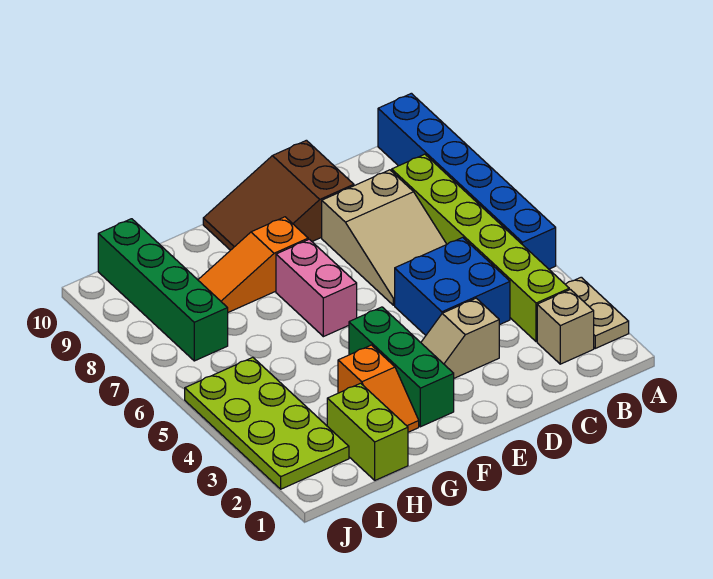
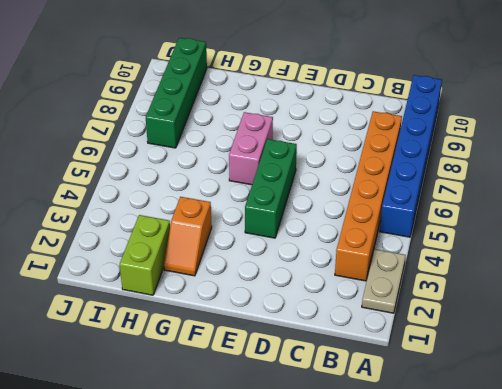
orange 1x6 brick [335,111,402,281] -> lime 1x6 brick [392,154,569,342]
green 1x3 brick [245,139,297,238] -> green 1x3 brick moved to [349,307,454,427]
none -> tan 1x1 brick [537,290,594,364]
none -> blue 2x2 brick [395,237,510,335]
none -> tan 2x3 slope [322,170,447,305]

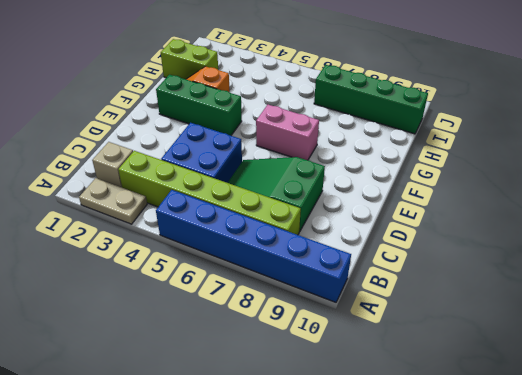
green 2x3 slope [228,157,325,232] -> tan 2x3 slope [322,170,447,305]
none -> tan 1x2 slope [421,298,499,378]
none -> brown 2x3 slope [203,140,354,250]
none -> orange 1x3 slope [198,217,308,312]

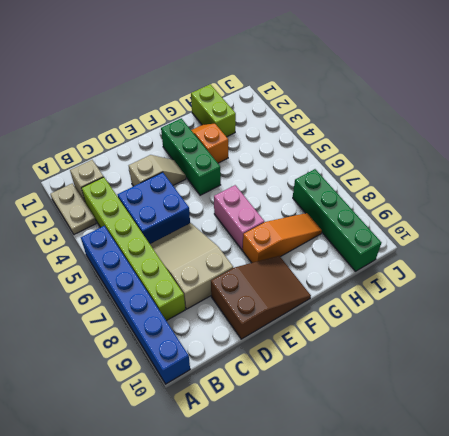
none -> lime 2x4 plate [185,357,349,489]

